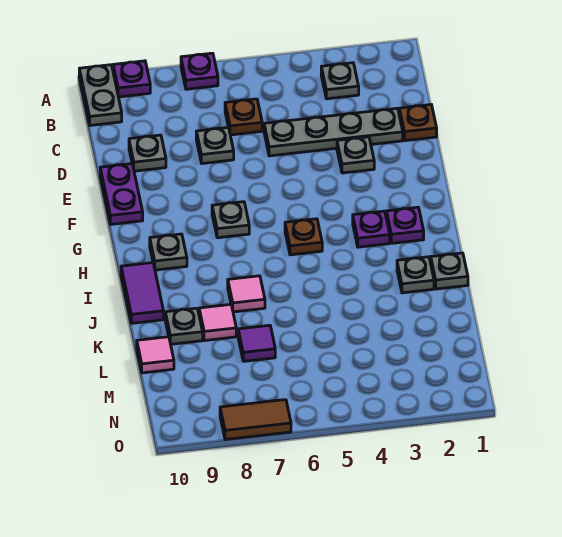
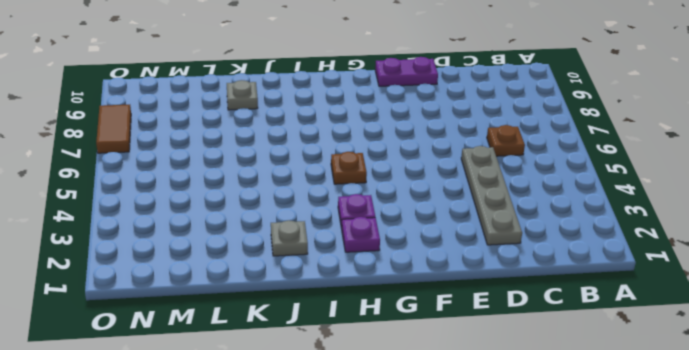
none -> purple 1x1 plate [181,53,218,89]
none -> purple 1x1 plate [113,61,150,97]
none -> grey 1x2 plate [79,65,122,125]

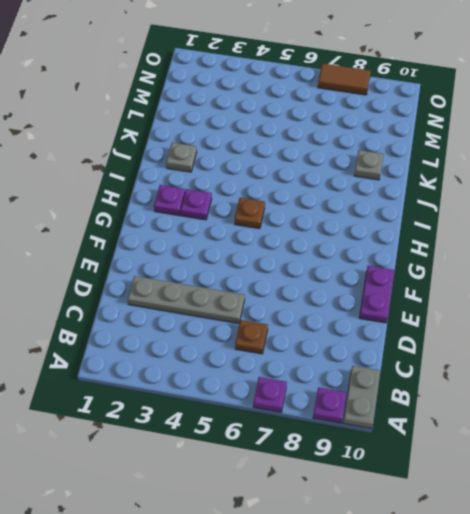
none -> grey 1x1 plate [321,63,359,99]
none -> brown 1x1 plate [399,105,437,141]
none -> grey 1x1 plate [196,127,234,163]

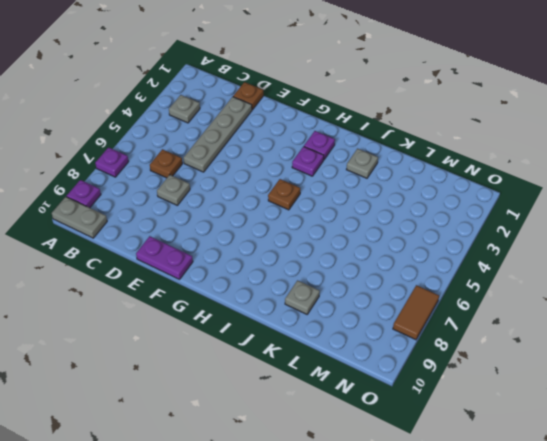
none -> grey 1x1 plate [129,135,166,171]
none -> grey 1x1 plate [337,137,374,173]
none -> grey 1x1 plate [212,202,249,238]

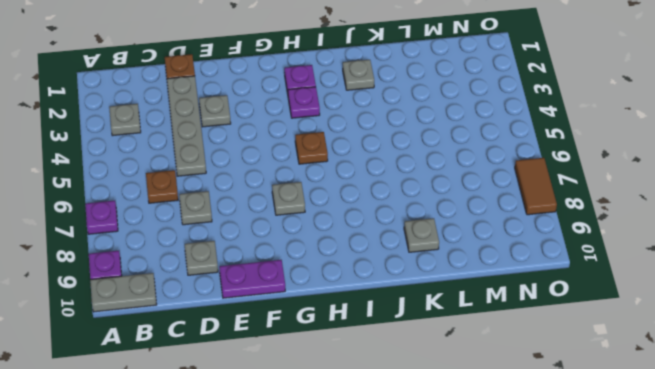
none -> grey 1x1 plate [150,234,187,270]
none -> purple 1x2 tile [121,263,164,323]
none -> grey 1x1 plate [431,253,468,289]

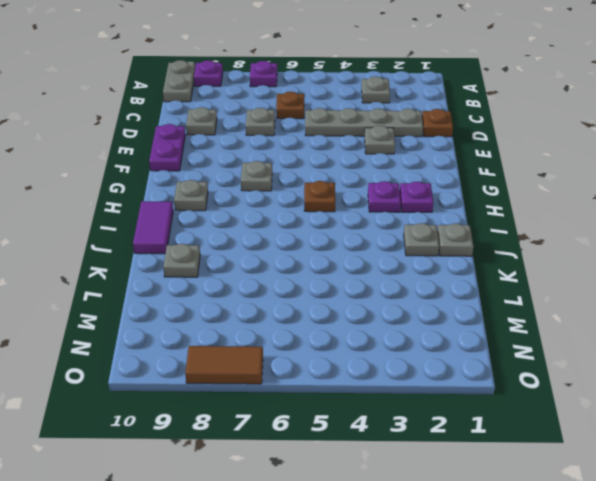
none -> pink 1x1 tile [228,276,265,312]
none -> pink 1x1 tile [199,304,236,341]
none -> purple 1x1 tile [238,325,275,361]

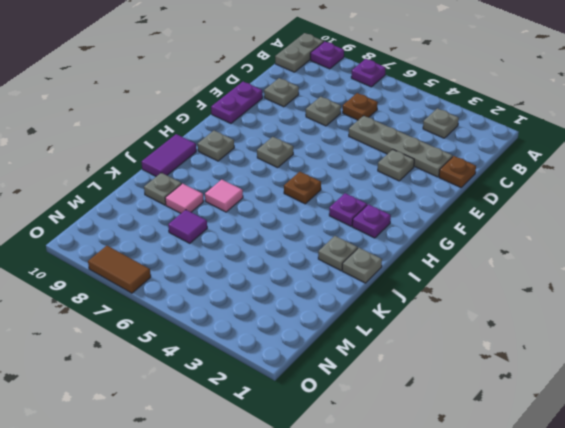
none -> pink 1x1 tile [137,337,174,373]

